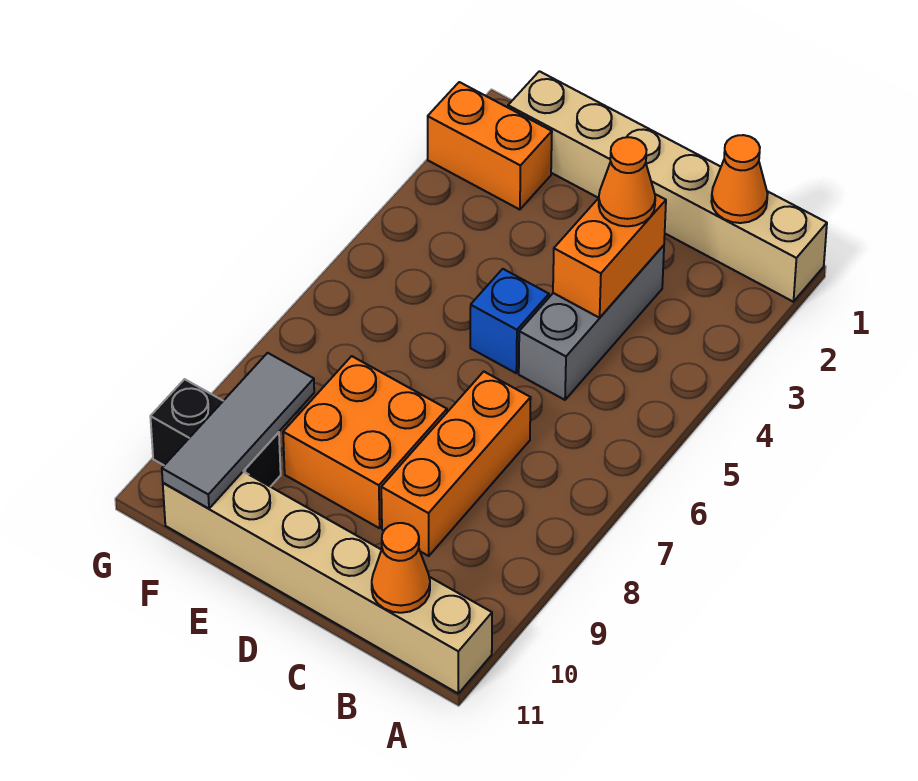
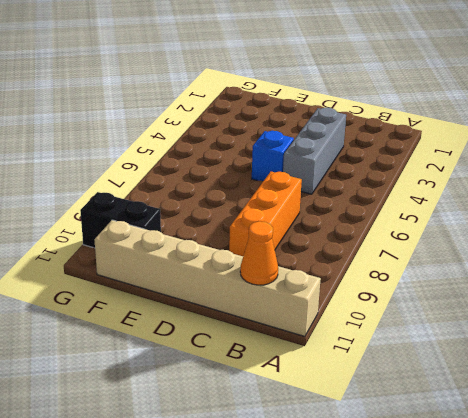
none -> tan 1x6 brick [508,71,827,302]
none -> orange 2x2 brick [283,356,447,528]
none -> orange 1x2 brick [428,82,552,210]

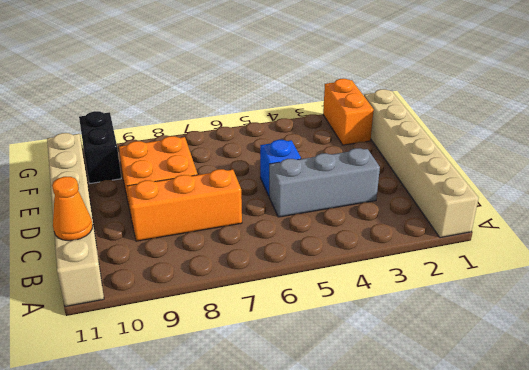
none -> orange 1x1 cone [711,135,768,223]
none -> orange 1x2 brick [553,194,666,318]
none -> grey 1x3 tile [162,353,314,509]

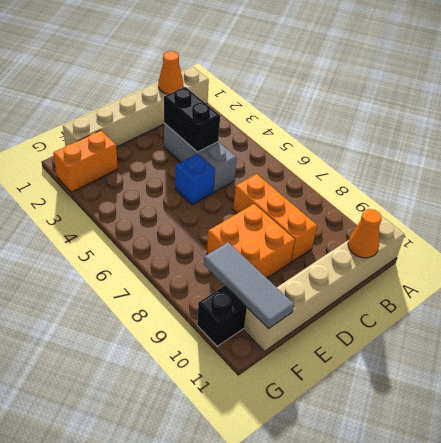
black 1x2 brick [164,87,220,152] -> orange 1x2 brick [553,194,666,318]
none -> orange 1x1 cone [599,137,655,226]

